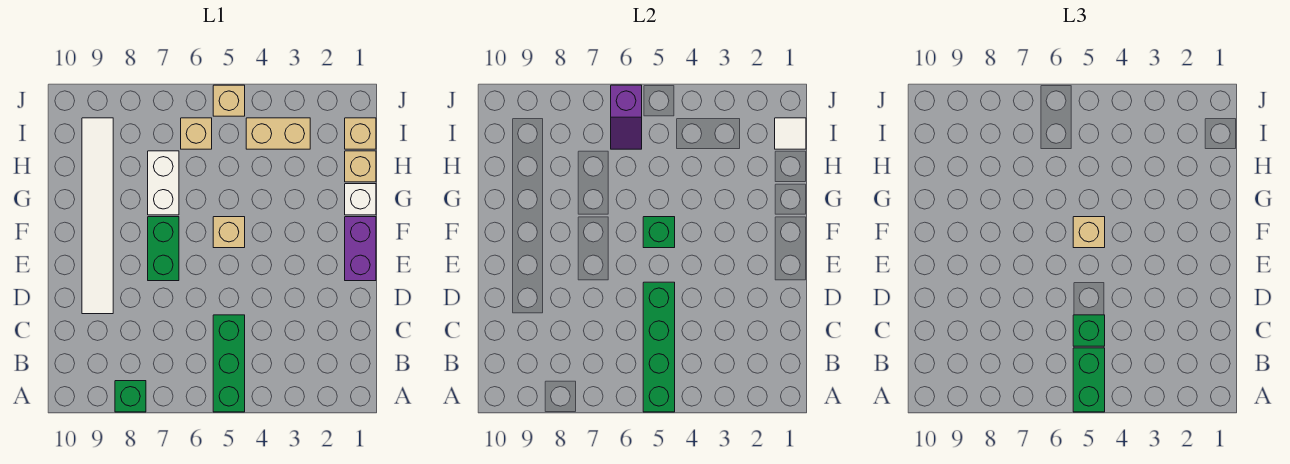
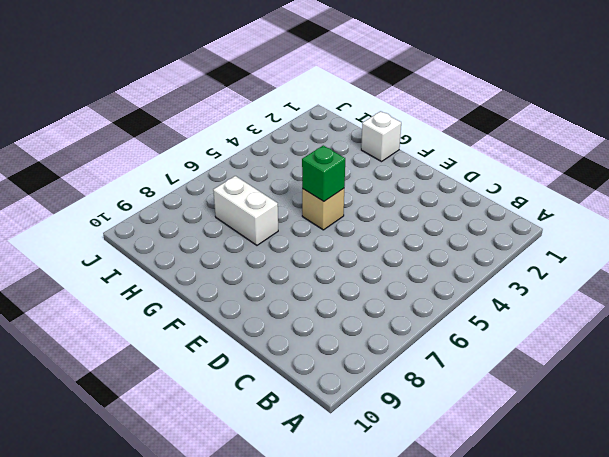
none -> green 1x3 brick [213,315,245,412]
none -> green 1x1 brick [115,381,146,412]
none -> white 1x6 tile [82,118,113,314]

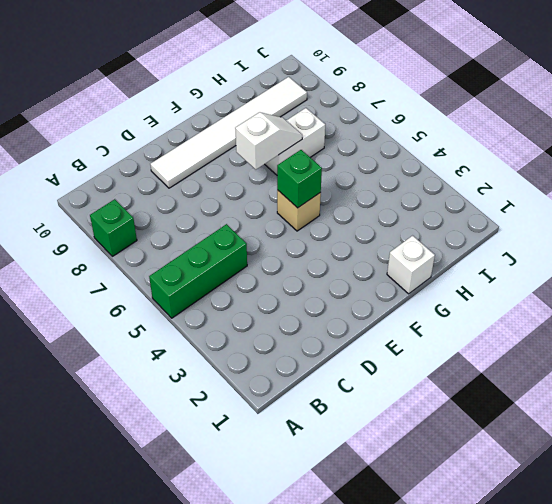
white 1x2 slope [235,112,302,169] -> none
none -> purple 1x2 brick [345,217,376,281]
none -> green 1x2 brick [148,217,179,281]
none -> tan 1x1 brick [345,151,376,182]

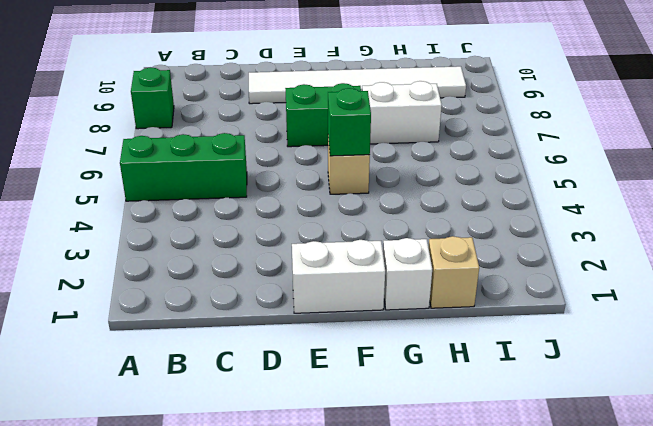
white 1x2 brick [292,240,385,313] -> purple 1x2 brick [345,217,376,281]
none -> tan 1x1 brick [345,118,376,149]
none -> tan 1x2 brick [246,118,310,149]
none -> tan 1x1 brick [181,118,212,149]

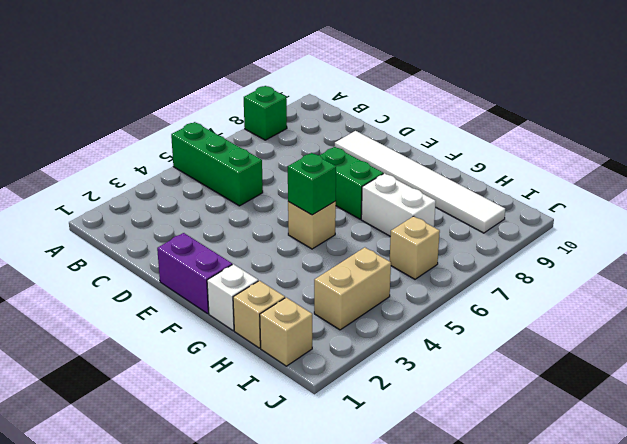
none -> tan 1x1 brick [213,85,245,116]
none -> green 1x4 brick [643,282,675,412]
none -> white 1x1 tile [775,118,806,149]

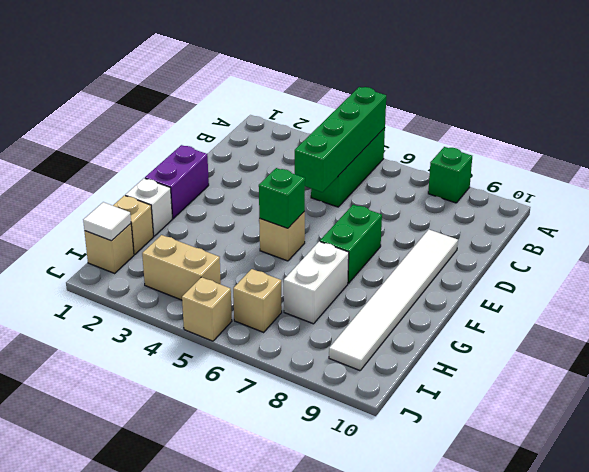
none -> purple 1x2 slope [611,85,642,149]
none -> green 1x2 brick [1073,348,1105,412]
none -> green 1x1 brick [1073,315,1105,346]

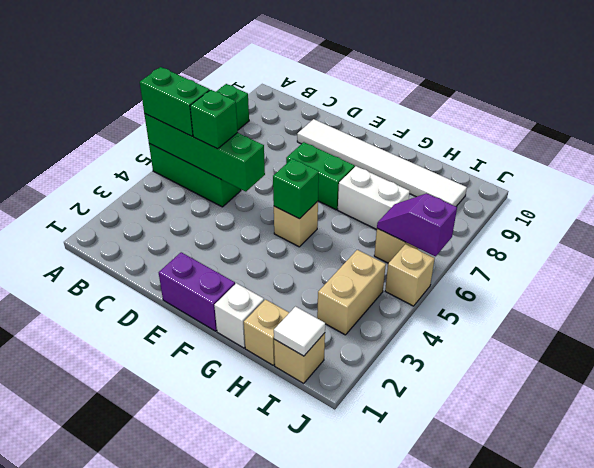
none -> tan 1x1 brick [1073,217,1105,248]

